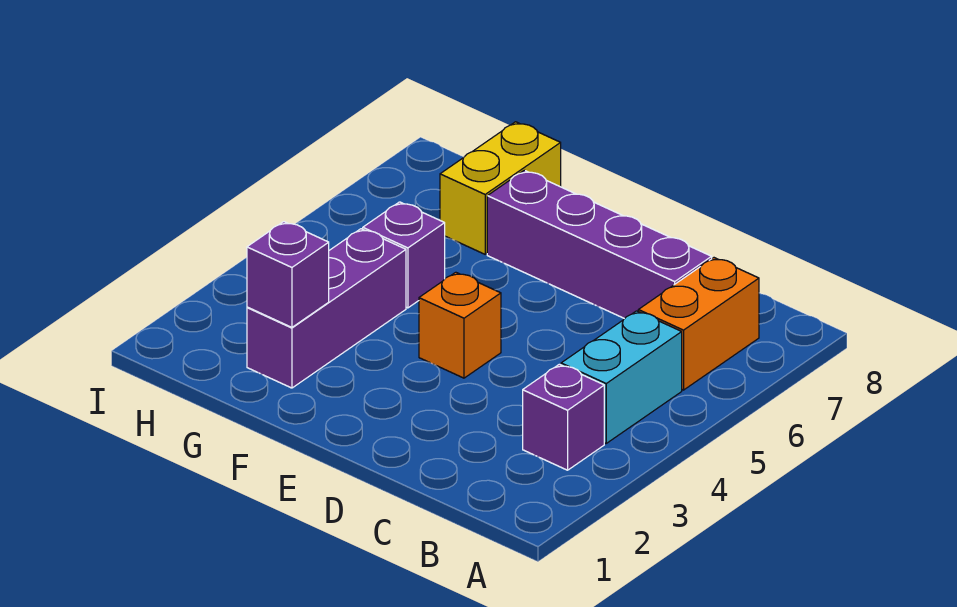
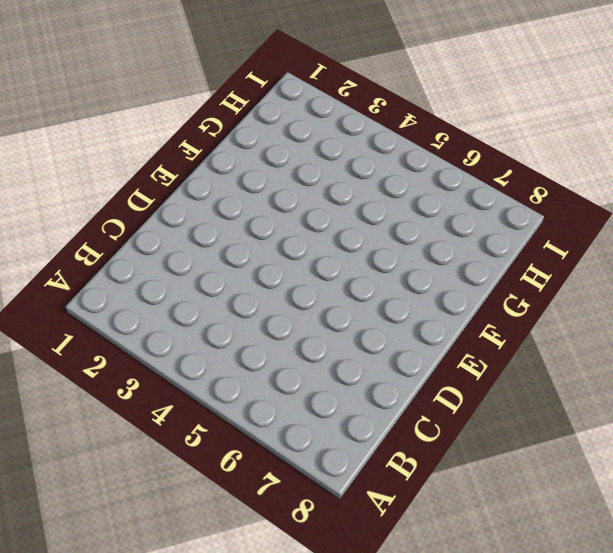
none -> purple 1x1 brick [523,364,604,470]
none -> cyan 1x2 brick [561,311,682,443]

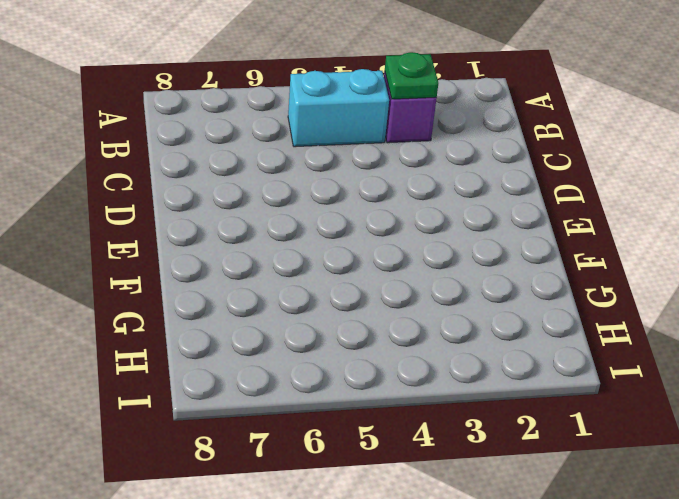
green 1x1 plate [385,52,438,99] -> none
none -> orange 1x2 brick [638,258,759,390]
none -> purple 1x4 brick [487,170,712,319]

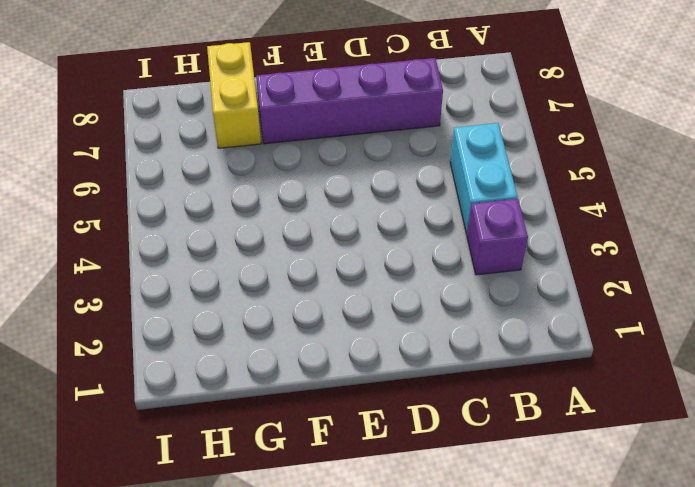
none -> orange 1x2 brick [638,258,759,390]
none -> orange 1x1 brick [419,272,501,378]

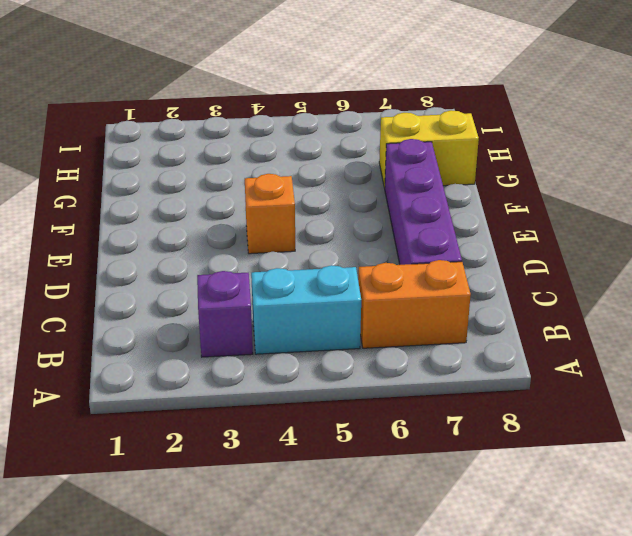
none -> purple 1x3 brick [247,229,406,388]
none -> purple 1x1 brick [363,202,445,308]

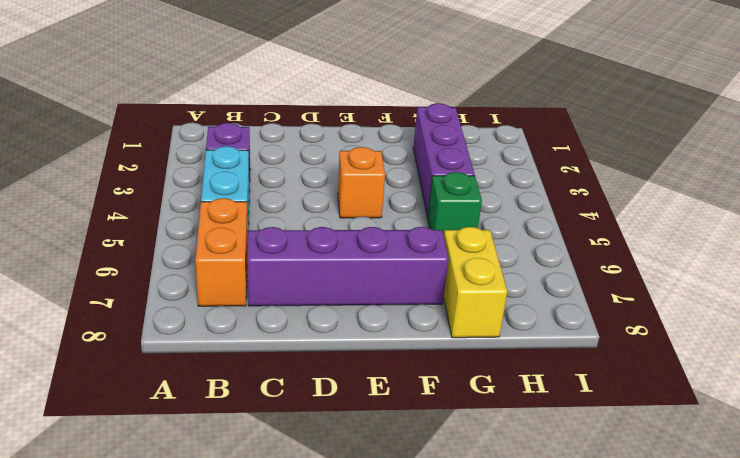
green 1x1 brick [428,172,482,236] -> purple 1x1 brick [363,202,445,308]
none -> purple 1x1 brick [247,222,329,327]

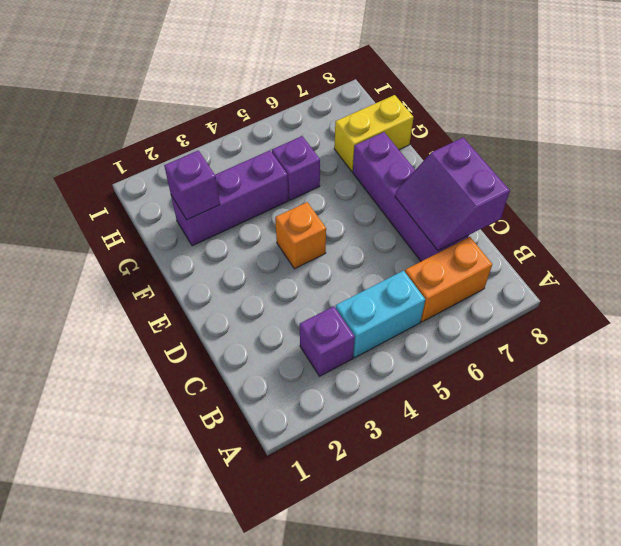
purple 2x2 slope [395,138,510,251] -> none

